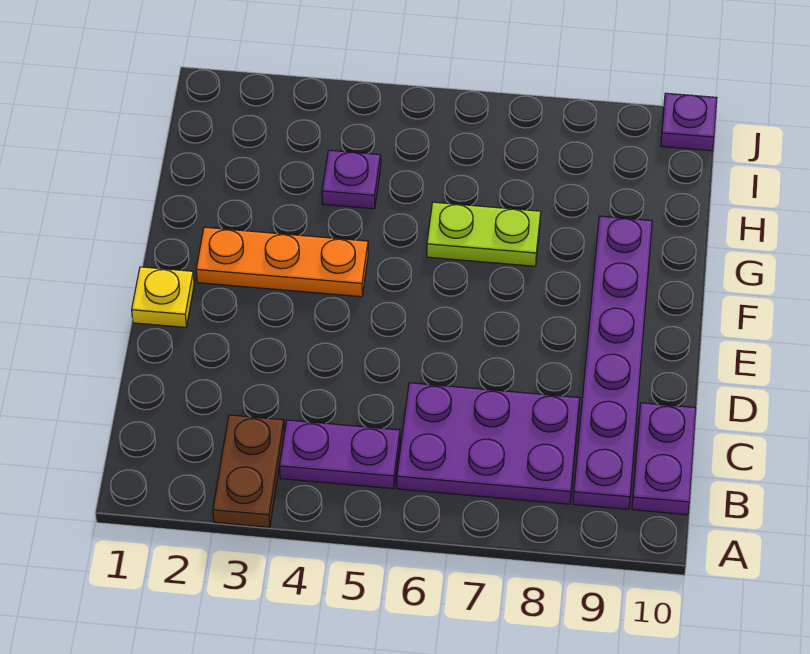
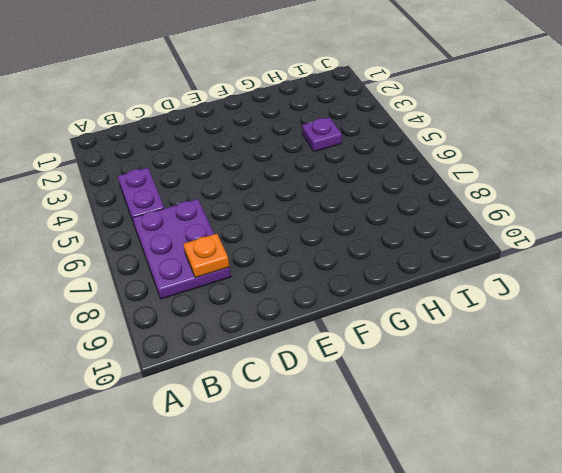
orange 1x1 plate [183,234,229,278] -> none
none -> brown 1x2 plate [213,415,285,527]
none -> purple 1x6 plate [573,216,652,509]

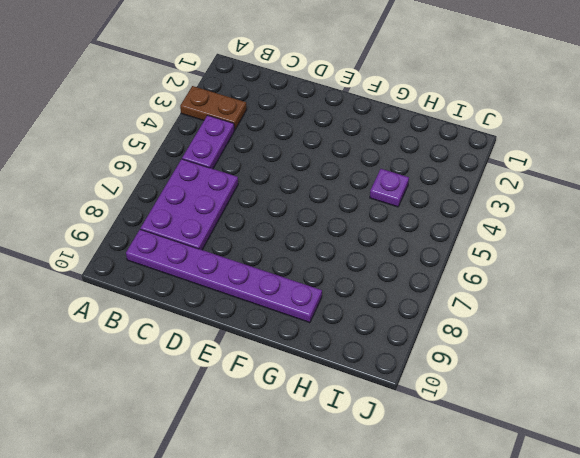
none -> purple 1x2 plate [632,403,696,515]
none -> yellow 1x1 plate [132,267,194,327]

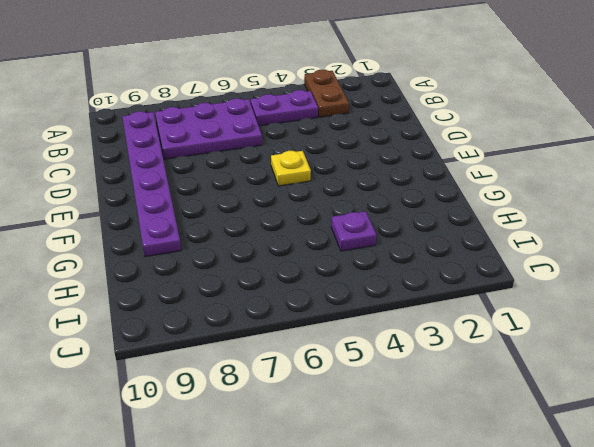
yellow 1x1 plate [271,151,311,186] -> yellow 1x1 plate moved to [132,267,194,327]
none -> purple 1x2 plate [632,403,696,515]
none -> orange 1x3 plate [196,227,368,297]

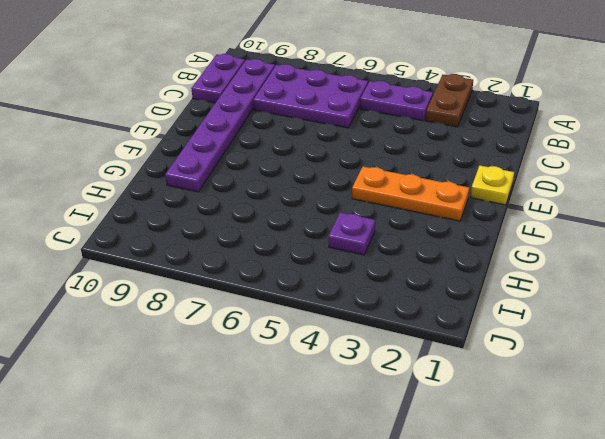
none -> lime 1x2 plate [427,202,541,266]
none -> purple 1x1 plate [661,93,717,151]

